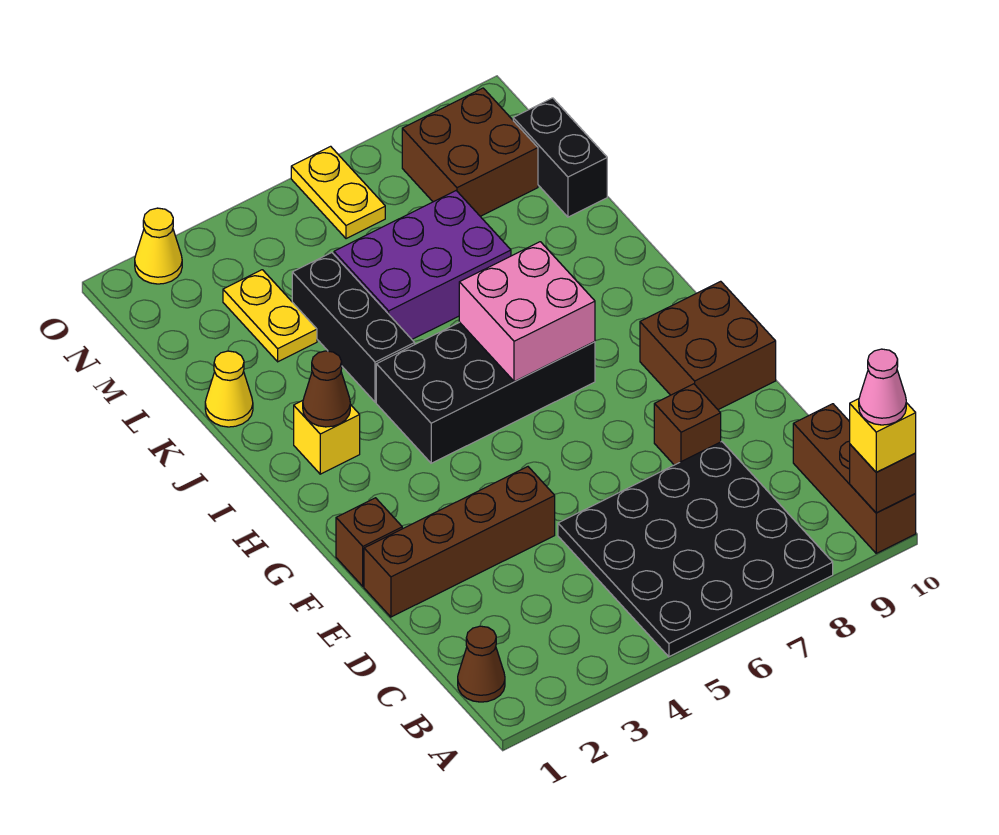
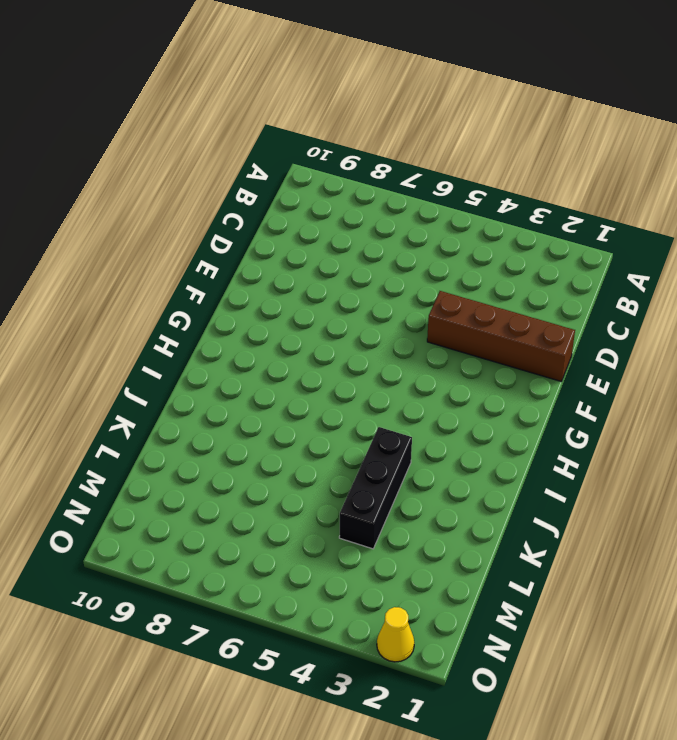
none -> black 4x4 plate [558,442,833,657]
none -> brown 1x3 brick [793,404,916,553]
none -> brown 1x1 cone [458,626,505,702]

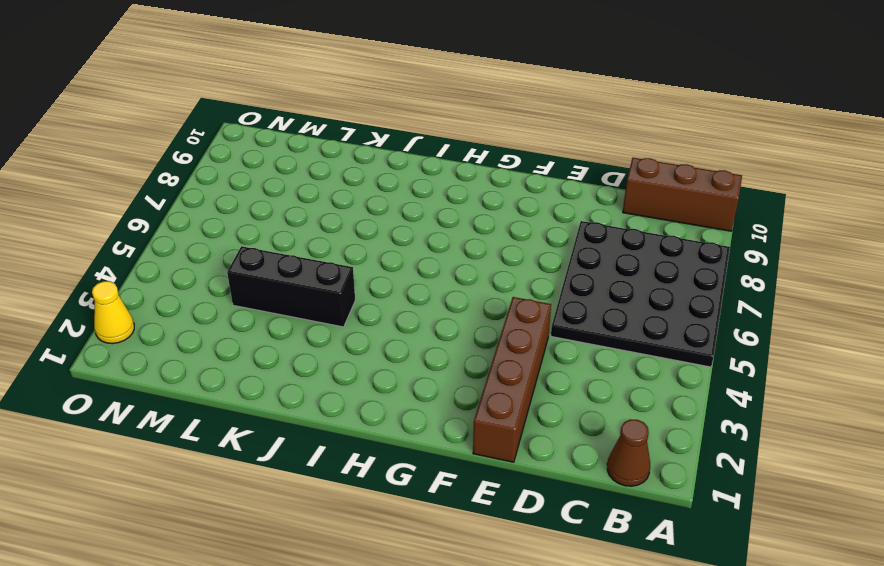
none -> brown 1x1 brick [654,384,721,465]
none -> brown 1x1 brick [336,498,402,586]
none -> brown 2x2 brick [640,281,776,410]

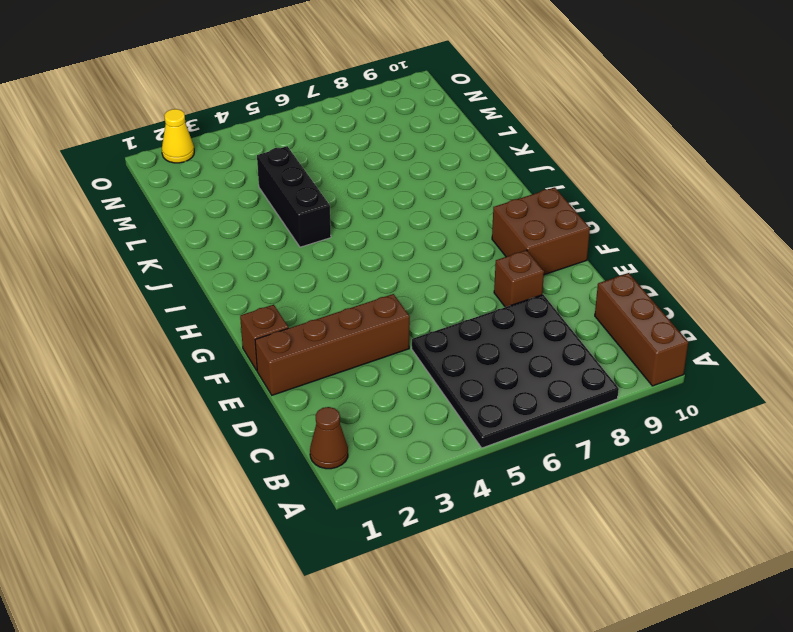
none -> black 2x4 brick [376,322,595,463]
none -> yellow 1x1 brick [294,401,360,474]
none -> yellow 1x1 cone [205,351,253,427]

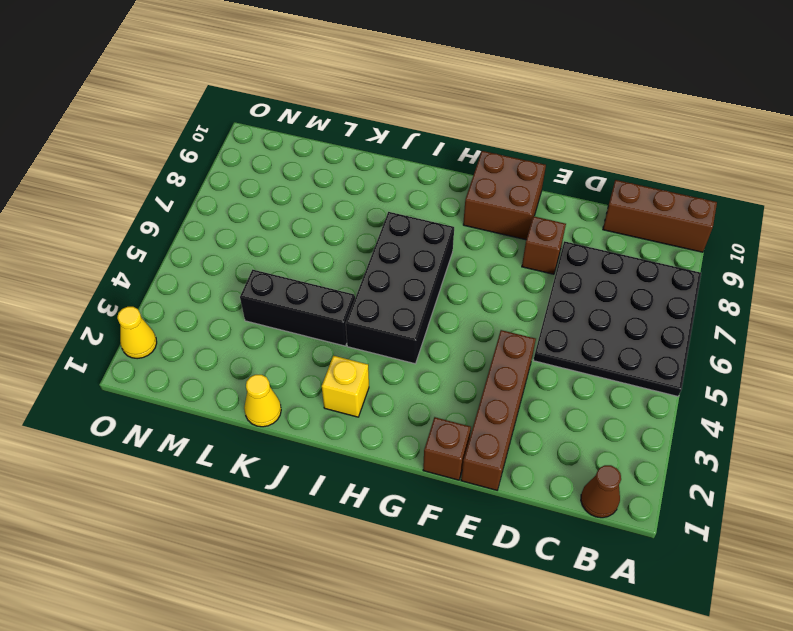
none -> purple 2x3 brick [334,191,511,339]
none -> yellow 1x2 plate [223,270,317,362]
none -> black 1x2 brick [513,98,607,217]

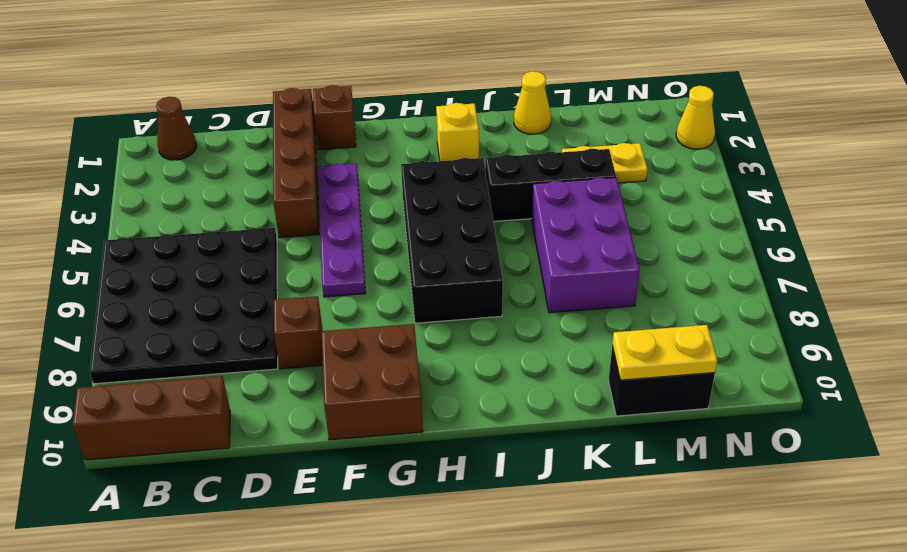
purple 1x4 plate [318,164,366,297] -> none
yellow 1x2 plate [612,325,717,380] -> yellow 1x2 plate moved to [291,146,385,239]
none -> brown 2x2 brick [402,88,538,216]
none -> brown 1x1 brick [850,444,916,513]
none -> pink 2x2 brick [459,242,595,382]

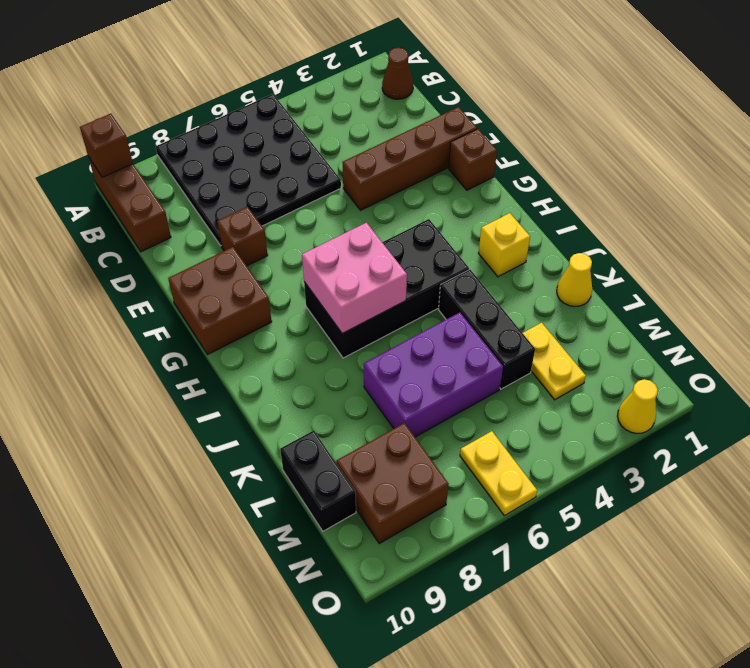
none -> brown 1x1 cone [303,351,350,427]
none -> yellow 1x1 brick [850,399,916,472]
none -> pink 1x1 cone [859,349,906,425]

